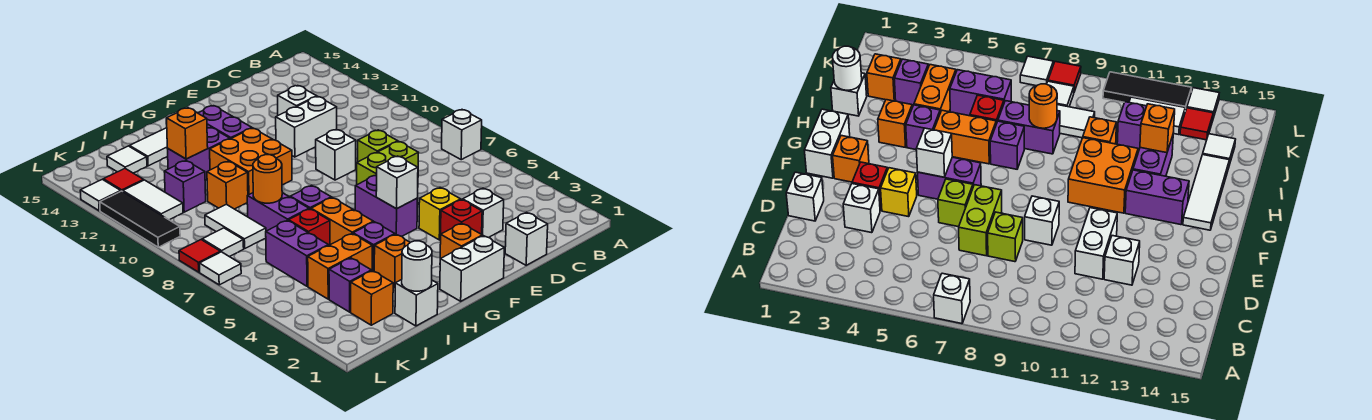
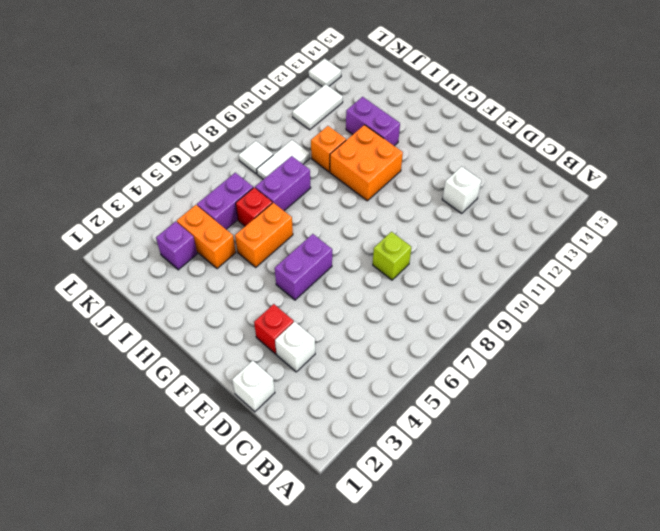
none -> white 1x1 brick [442,110,482,160]
none -> lime 1x2 brick [357,141,418,185]
none -> white 1x2 brick [276,96,337,157]
none -> yellow 1x1 brick [419,187,461,240]

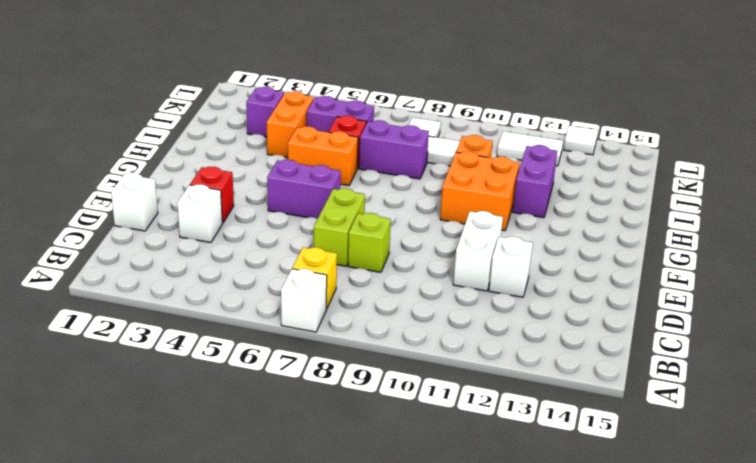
yellow 1x1 brick [292,247,337,309] -> yellow 1x1 brick moved to [419,187,461,240]
none -> lime 1x1 brick [938,179,973,227]
none -> white 1x1 brick [316,129,356,180]
none -> white 1x2 brick [440,236,504,301]
none -> orange 1x1 brick [440,223,482,259]

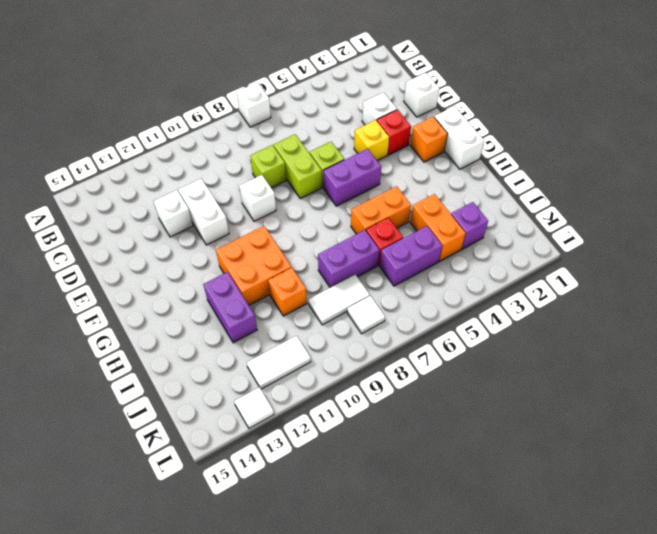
none -> purple 1x2 brick [198,106,252,139]
none -> white 1x3 tile [130,128,168,166]
none -> orange 1x1 brick [374,234,410,288]
none -> purple 1x1 brick [353,222,395,271]

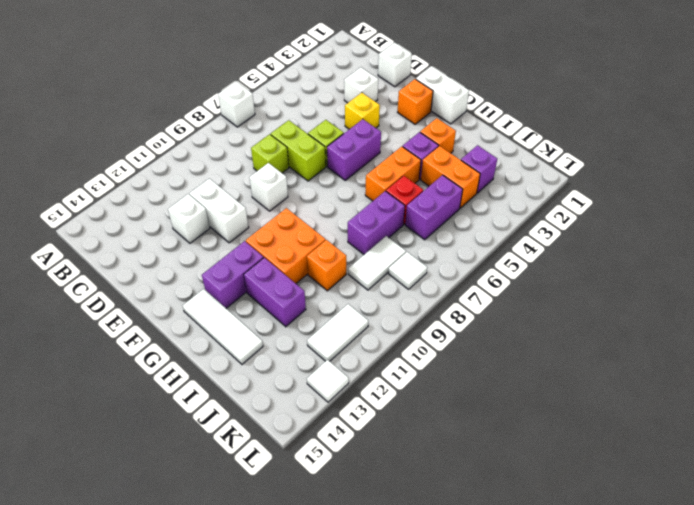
none -> red 1x1 brick [440,200,482,240]
none -> purple 1x1 brick [290,186,331,209]
none -> white 1x1 brick [395,280,438,326]
none -> orange 1x1 brick [351,271,393,325]

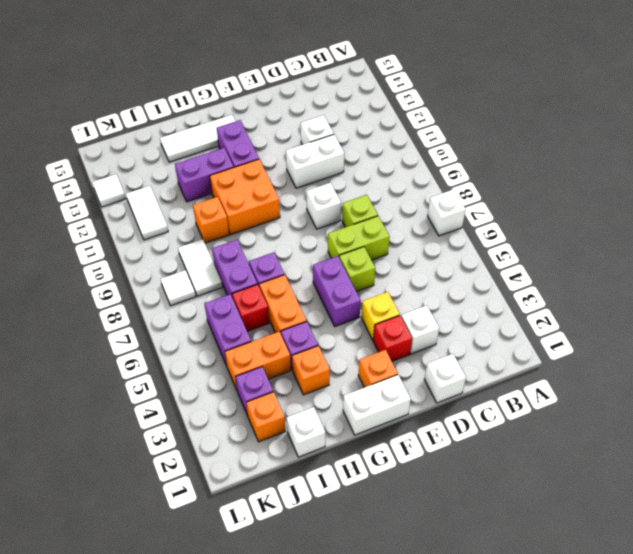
none -> purple 1x1 brick [164,161,206,212]
none -> white 1x1 tile [107,146,147,173]
none -> red 1x1 tile [103,169,143,191]
none -> white 1x1 tile [199,252,241,285]

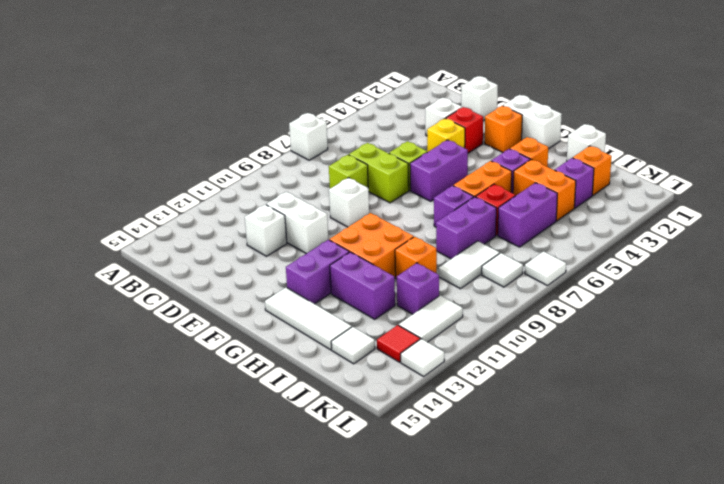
none -> red 1x1 tile [179,240,220,272]
none -> black 1x3 tile [100,191,180,247]
none -> white 1x1 brick [376,156,418,209]
none -> white 1x1 round brick [402,241,432,291]

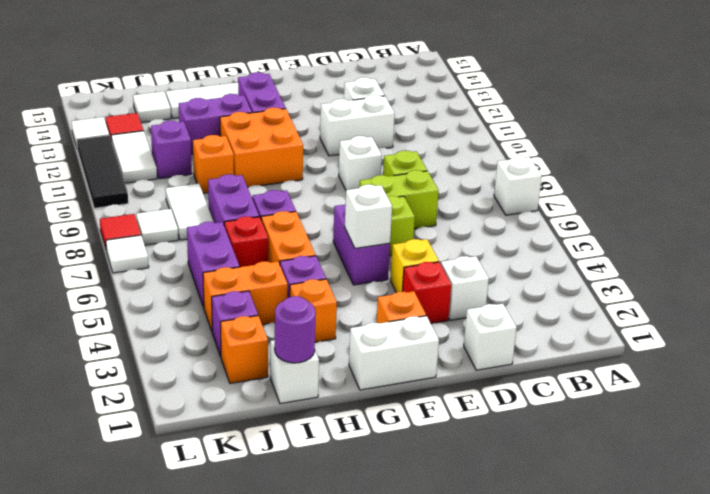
purple 1x1 round brick [275,296,316,363] -> white 1x1 round brick [402,241,432,291]
none -> orange 1x1 round brick [253,155,282,203]
none -> orange 1x1 brick [167,108,208,159]

